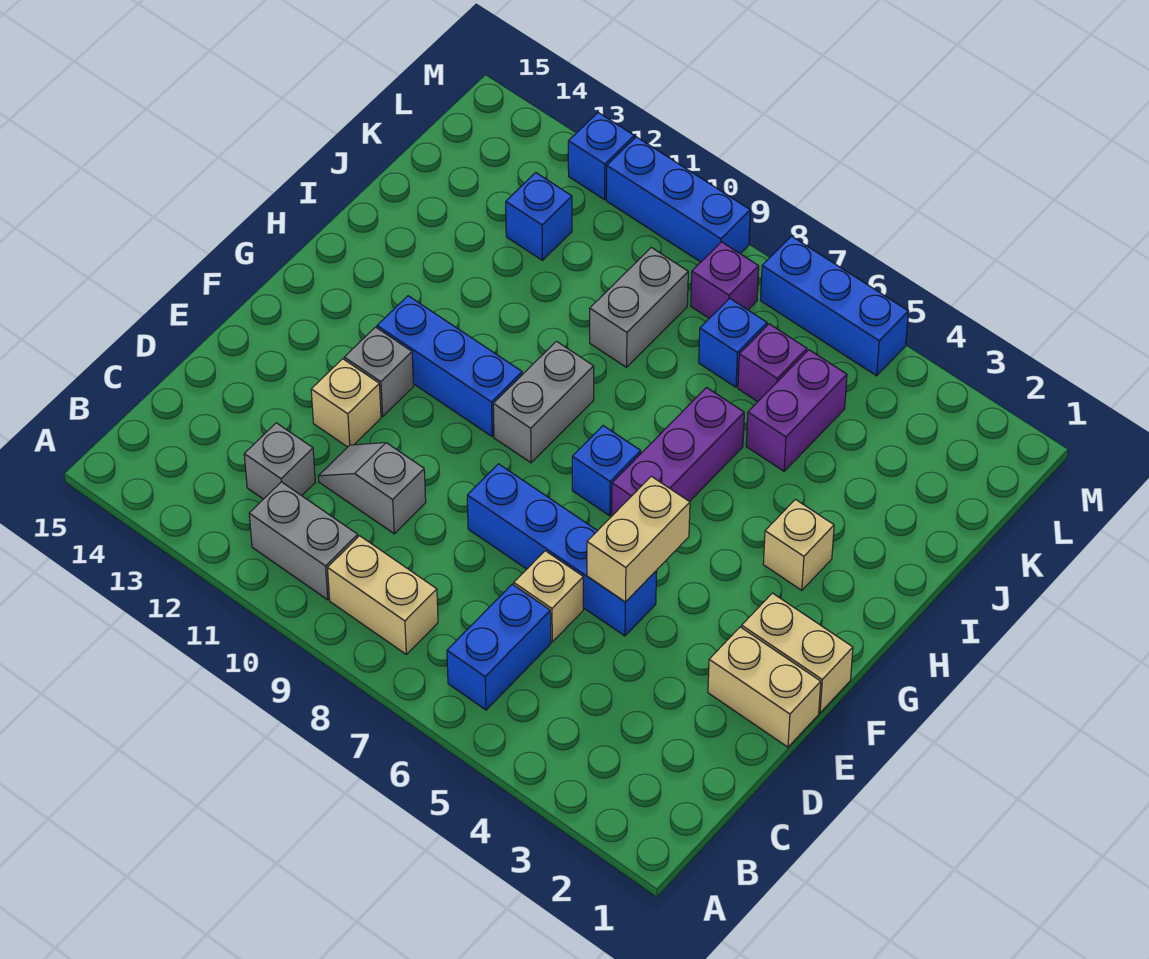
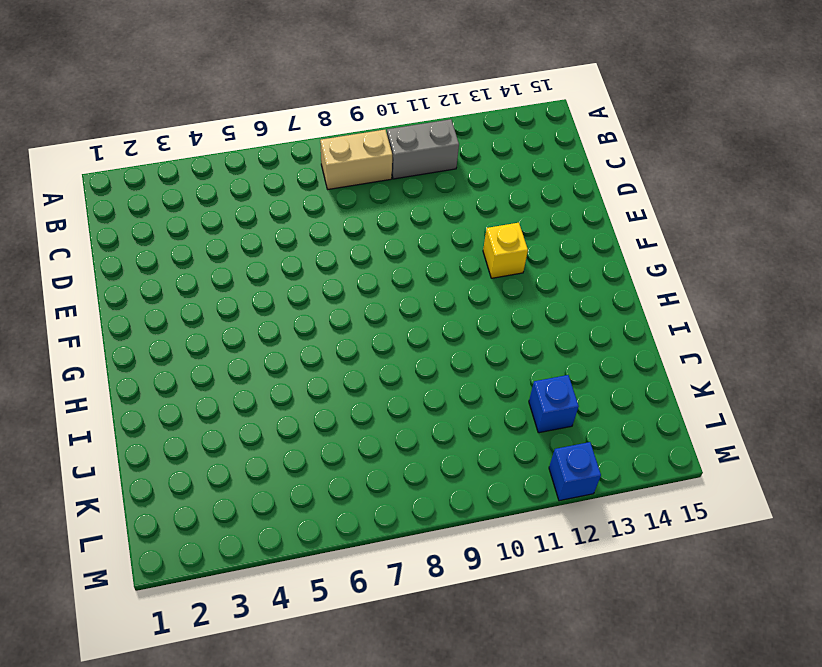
yellow 1x1 brick [483,223,528,278] -> grey 1x1 brick [344,327,414,416]
none -> blue 1x2 brick [447,584,551,710]
none -> grey 1x1 brick [244,423,315,499]
none -> tan 1x1 brick [514,551,583,642]

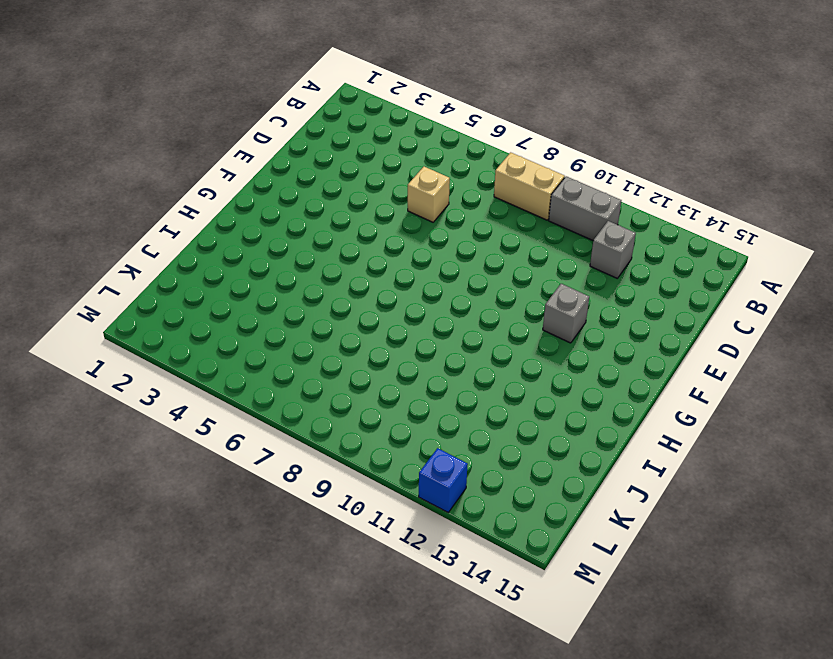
none -> blue 1x2 brick [447,584,551,710]
none -> grey 1x2 slope [318,443,426,534]
none -> tan 1x2 brick [708,627,821,747]

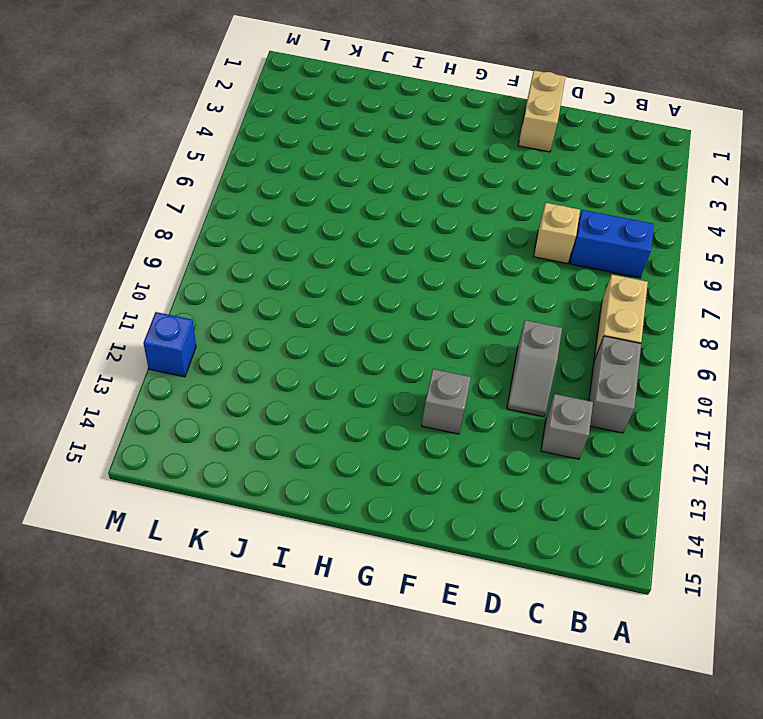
none -> blue 1x4 brick [467,464,657,636]
none -> tan 1x1 brick [311,359,381,447]
none -> tan 1x2 brick [742,593,853,713]

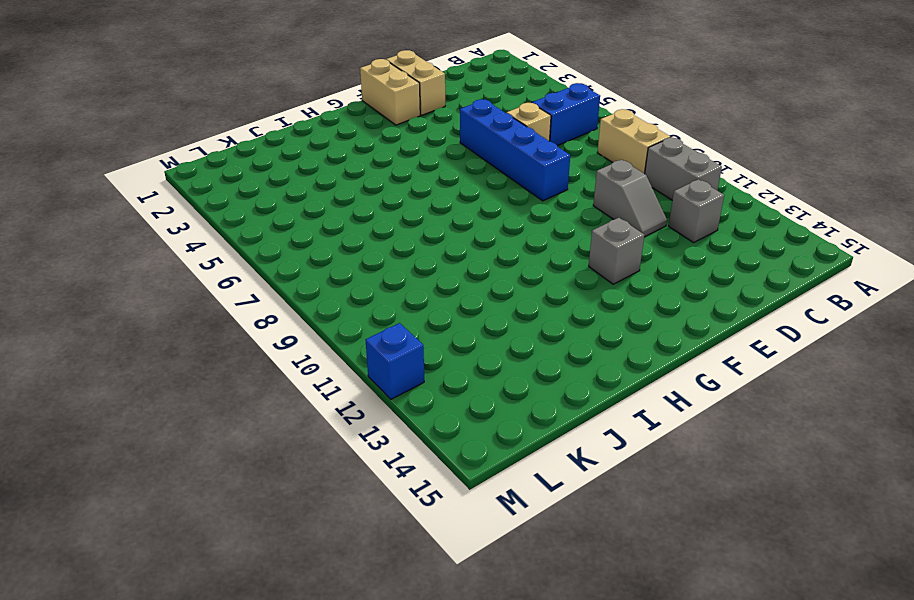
none -> tan 1x1 brick [311,359,381,447]
none -> purple 1x3 brick [612,388,744,516]
none -> blue 1x1 brick [572,426,641,516]

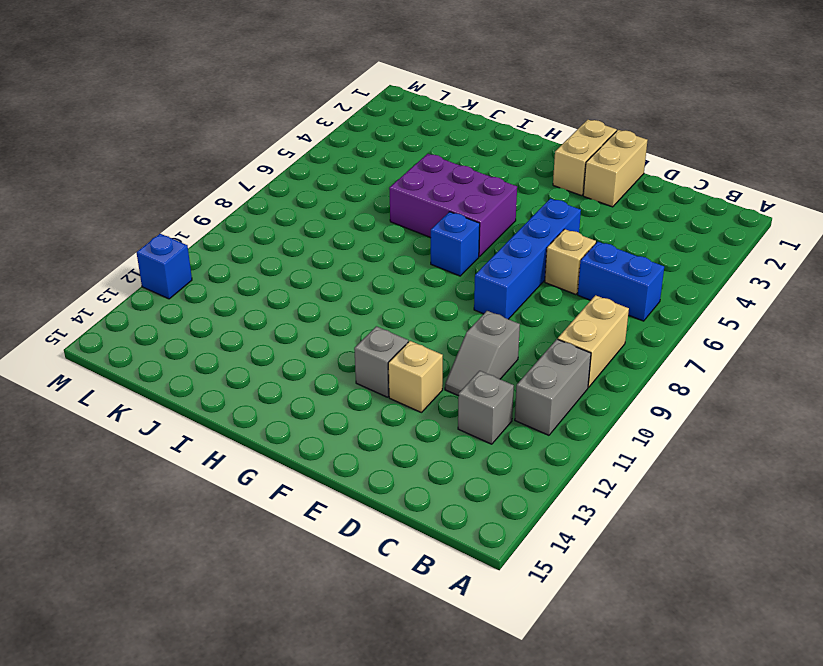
purple 2x3 brick [389,154,517,257] -> purple 1x3 brick [612,388,744,516]
none -> grey 1x2 brick [493,341,594,463]
none -> blue 1x3 brick [377,296,522,436]
none -> tan 1x1 brick [763,499,834,590]

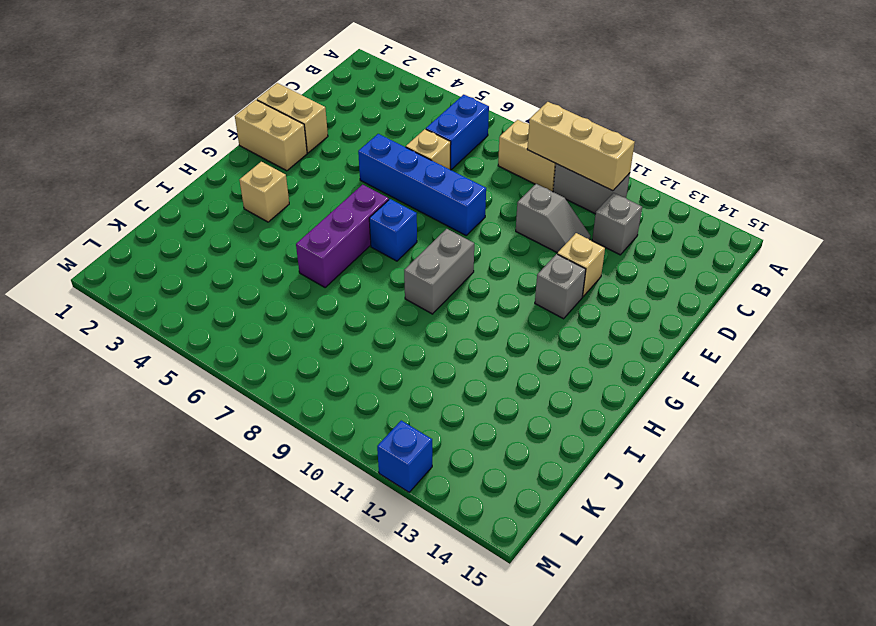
tan 1x3 brick [527,102,635,191] -> none
none -> blue 1x3 brick [377,296,522,436]
none -> purple 1x2 brick [746,350,847,471]
none -> grey 1x2 brick [590,247,688,367]

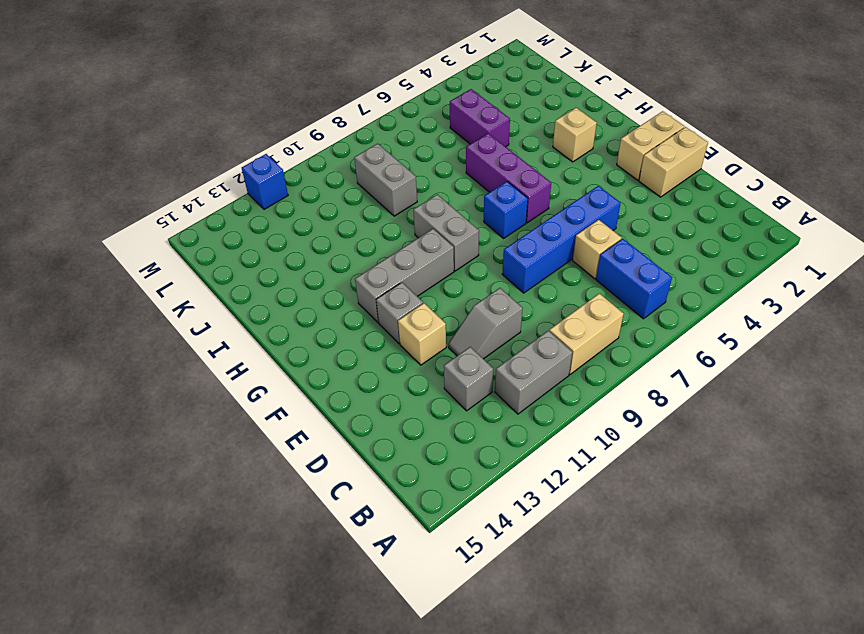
grey 1x3 brick [355,229,454,322] -> blue 1x3 brick [377,296,522,436]
none -> purple 1x1 brick [738,324,807,402]
none -> blue 1x1 brick [699,298,767,387]
none -> blue 1x1 brick [506,173,572,260]

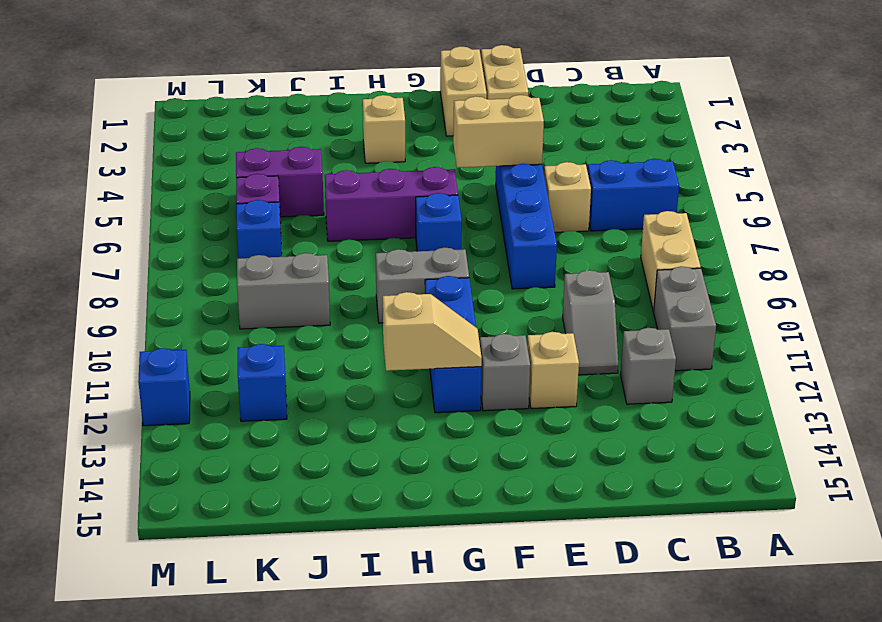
tan 1x2 slope [383,292,482,371] -> none
none -> purple 1x1 brick [691,242,759,318]
none -> blue 1x3 brick [760,236,908,376]
none -> blue 1x3 brick [606,137,750,262]

